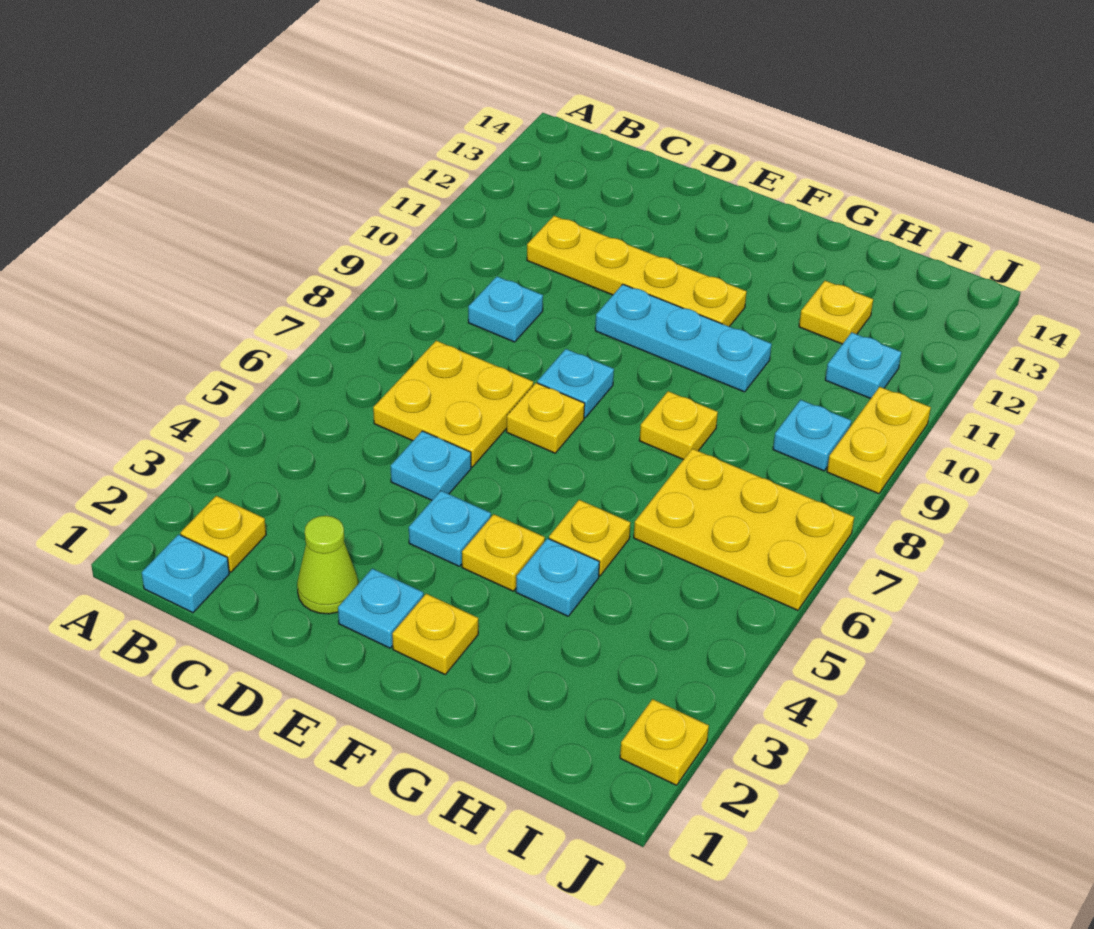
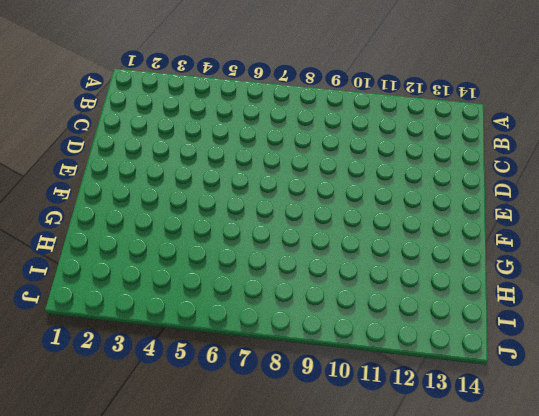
none -> cyan 1x1 plate [142,534,229,613]
none -> yellow 1x1 plate [181,496,266,572]
none -> yellow 2x2 plate [373,341,533,467]

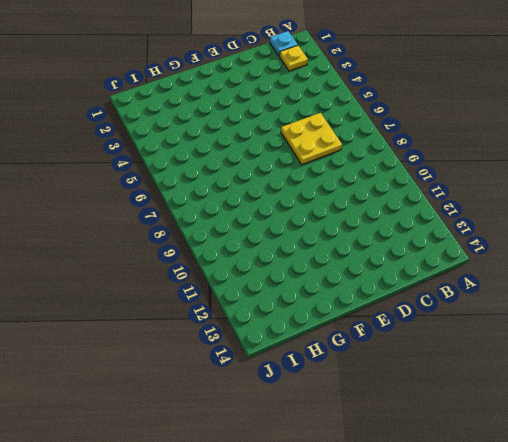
none -> cyan 1x1 plate [468,277,543,342]
none -> yellow 1x4 plate [527,216,747,327]
none -> lime 1x1 cone [297,516,358,614]

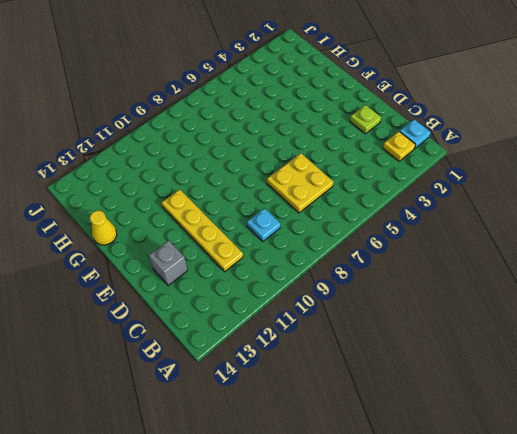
lime 1x1 plate [350,105,381,134] -> lime 1x1 cone [297,516,358,614]
grey 1x1 brick [149,241,187,286] -> none
yellow 1x1 cone [90,211,117,245] -> none
none -> cyan 1x1 plate [391,431,471,500]
none -> cyan 1x1 plate [338,569,424,648]
none -> cyan 1x1 plate [409,491,491,566]

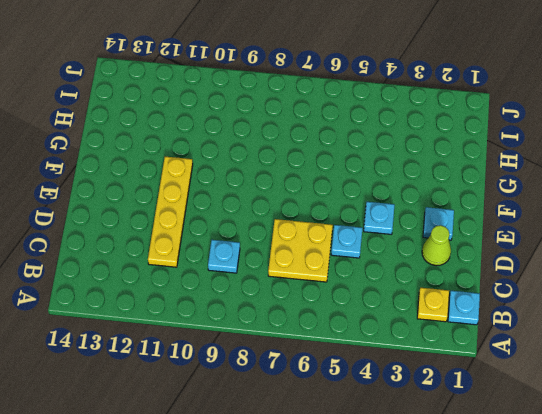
none -> yellow 1x1 plate [506,383,585,453]
none -> cyan 1x1 plate [537,349,614,418]
none -> cyan 1x3 plate [595,284,772,392]

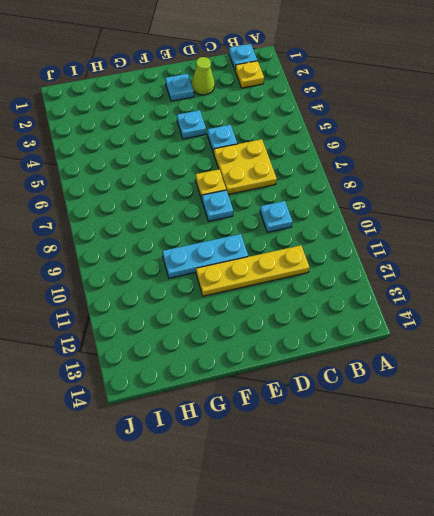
none -> yellow 1x1 plate [392,594,478,674]
none -> yellow 1x1 plate [462,514,545,591]
none -> cyan 1x1 plate [516,538,600,616]

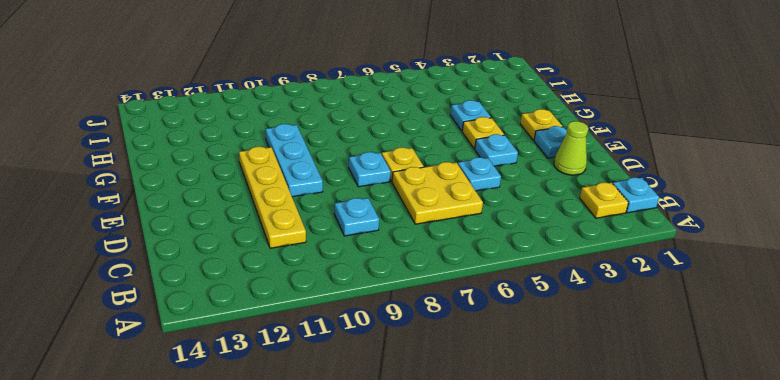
none -> yellow 1x1 plate [549,500,631,576]
none -> yellow 1x1 plate [640,391,718,460]
none -> yellow 2x3 plate [634,449,854,610]

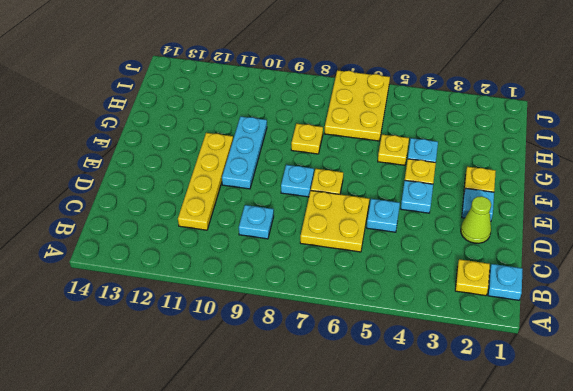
none -> yellow 1x1 plate [799,281,873,344]
none -> cyan 1x1 plate [773,400,851,471]
none -> cyan 1x1 plate [825,332,901,399]

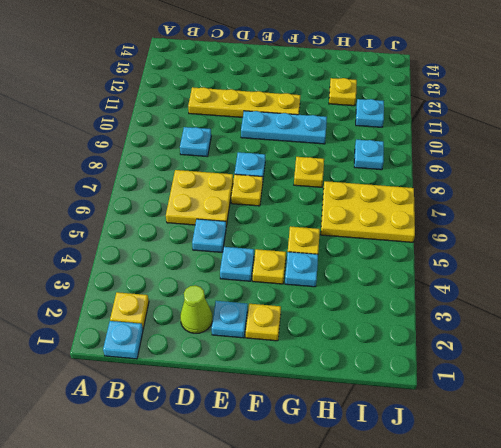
none -> yellow 1x1 plate [620,699,709,785]
none -> yellow 1x2 plate [827,387,931,494]

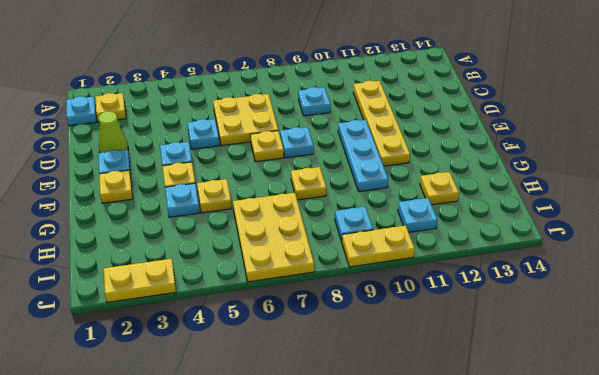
yellow 1x2 plate [104,259,176,303] -> yellow 1x1 plate [620,699,709,785]

